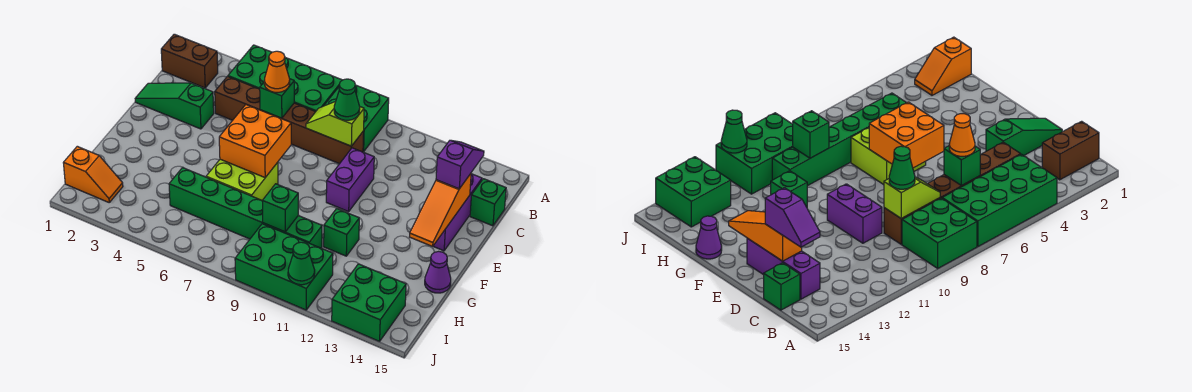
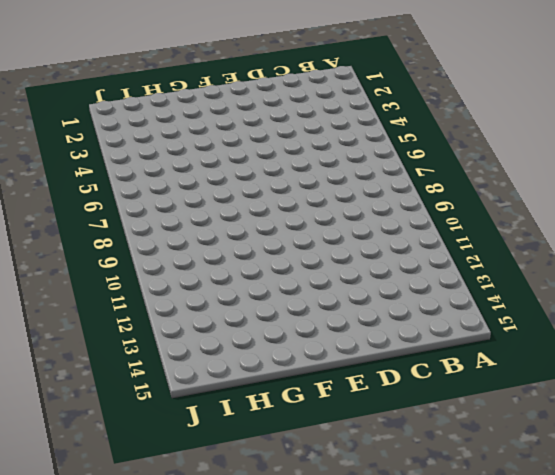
none -> green 2x4 brick [228,45,342,112]
none -> green 2x2 brick [324,85,389,152]
none -> brown 1x2 brick [161,34,218,88]

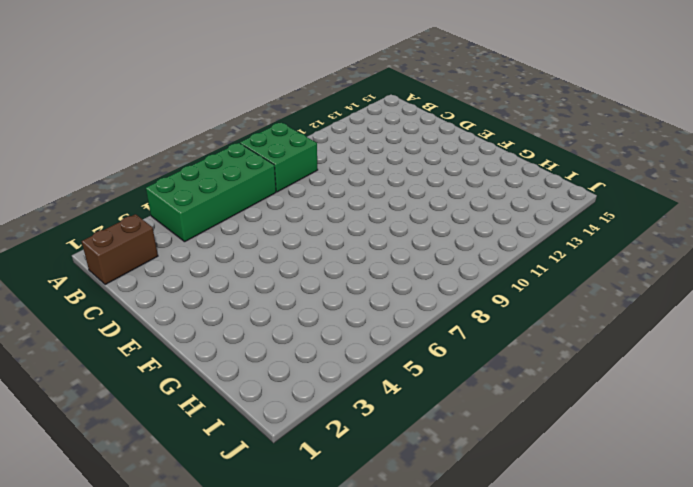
none -> brown 1x6 brick [215,77,364,164]
none -> purple 1x3 brick [433,174,482,251]
none -> green 1x1 brick [470,179,506,226]

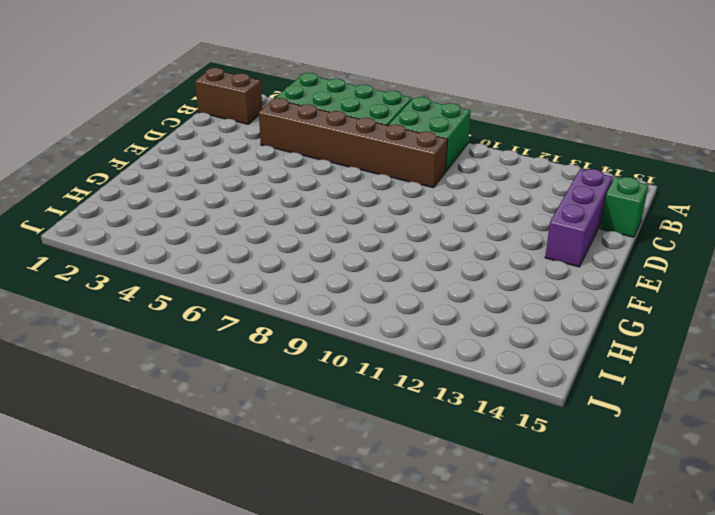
none -> green 1x3 slope [135,83,214,129]
none -> purple 1x2 brick [326,148,374,212]
none -> lime 2x2 brick [206,159,278,200]

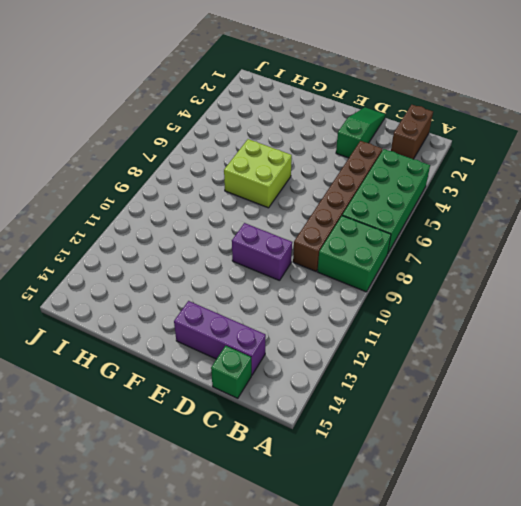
none -> green 1x1 brick [324,209,359,256]
none -> purple 1x1 cone [425,251,451,293]
none -> green 1x6 brick [169,168,322,248]

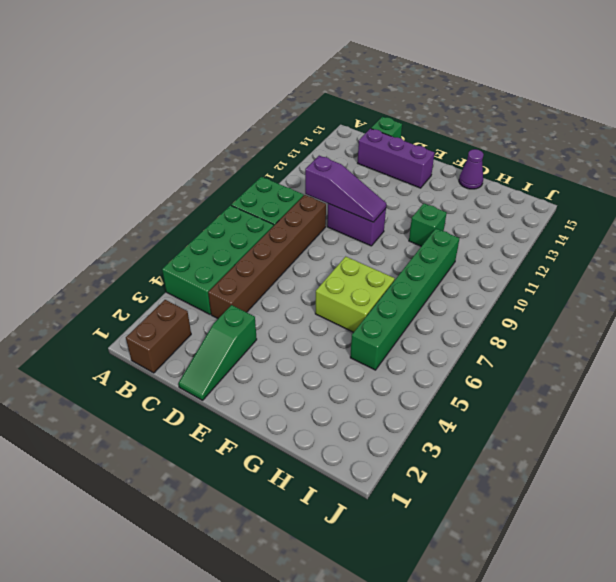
purple 1x3 slope [305,156,386,222] -> none
none -> orange 1x2 slope [63,146,123,202]
none -> green 2x3 brick [235,224,333,310]
none -> green 2x2 brick [332,264,406,341]

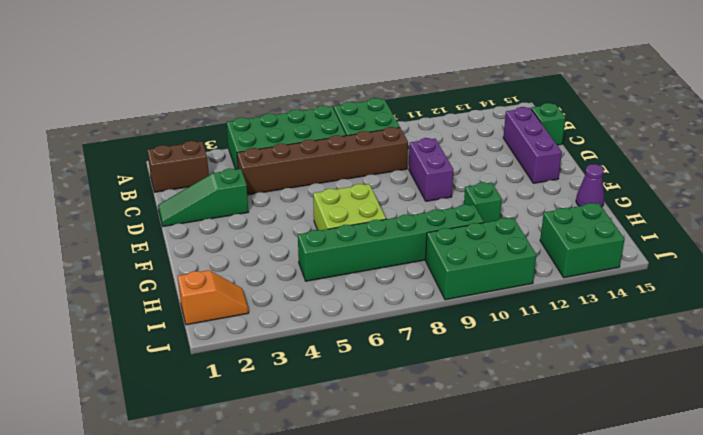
none -> green 1x1 brick [260,79,294,118]
none -> lime 1x2 slope [306,101,364,146]
none -> orange 1x3 slope [410,174,471,246]

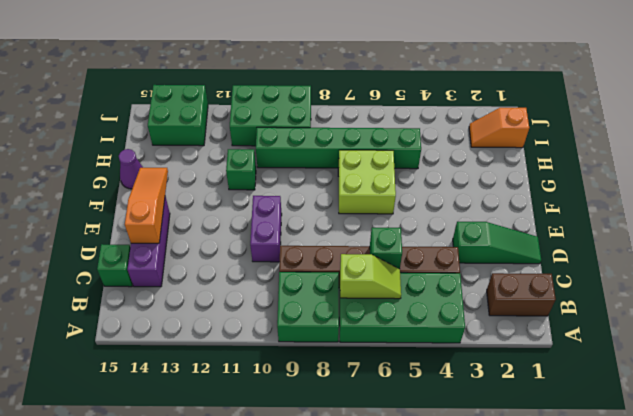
lime 1x2 slope [340,254,401,299] -> lime 1x2 slope moved to [306,101,364,146]
none -> orange 2x2 brick [219,105,291,177]
none -> green 1x1 brick [262,184,298,232]
none -> green 1x1 cone [288,242,315,285]

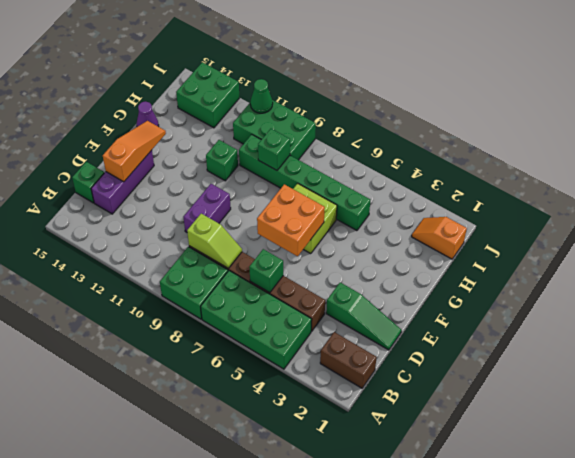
none -> orange 1x1 cone [264,51,290,92]
none -> green 1x1 cone [334,79,360,120]
none -> purple 1x2 slope [436,140,484,189]

